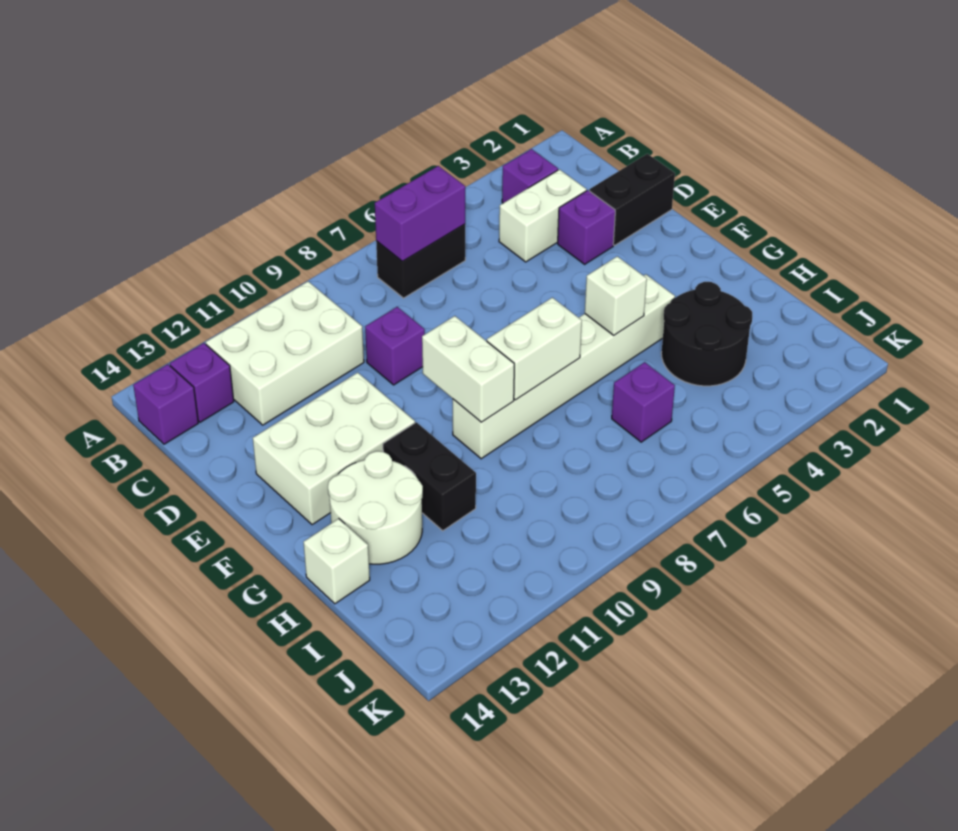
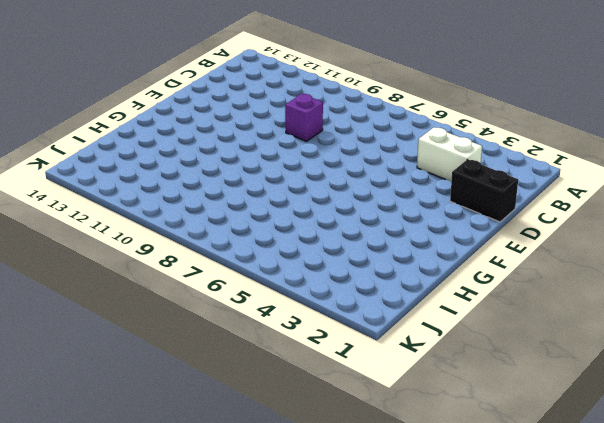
none -> purple 1x1 brick [502,149,558,203]
none -> black 1x2 brick [376,224,465,298]
none -> white 2x3 brick [206,282,364,425]

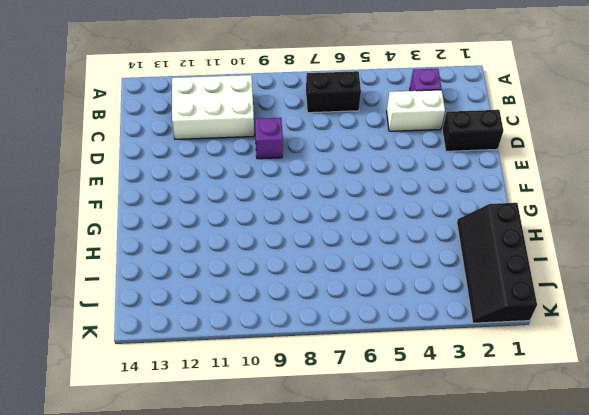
black 2x4 slope [457,203,537,323] -> none
none -> purple 1x1 brick [170,343,234,422]
none -> purple 1x1 brick [133,364,198,444]
none -> purple 1x1 brick [558,190,615,264]

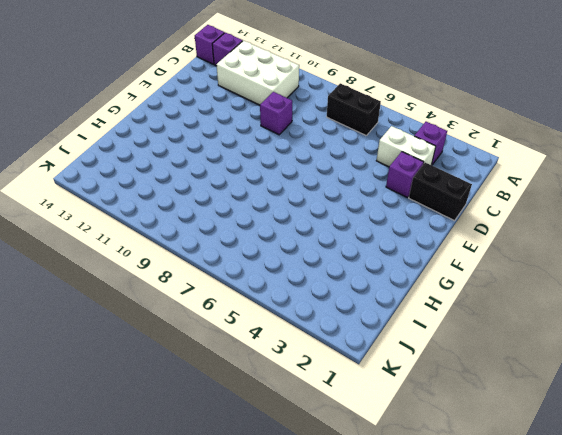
none -> white 2x3 brick [253,373,415,525]
none -> white 1x6 brick [453,274,675,459]
none -> black 1x2 brick [383,422,476,531]

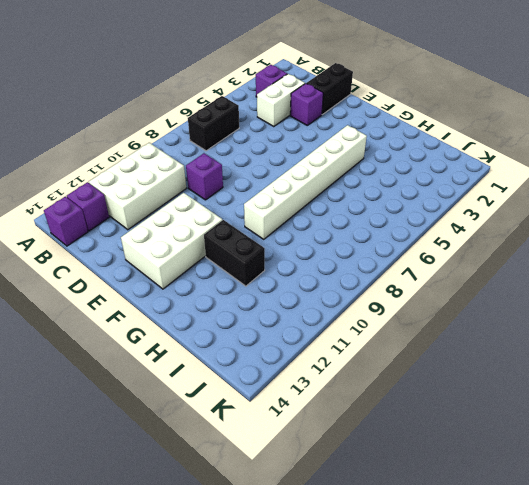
none -> white 2x2 round brick [328,451,423,564]
none -> black 2x2 round brick [661,282,752,386]
none -> white 1x1 brick [304,519,370,604]

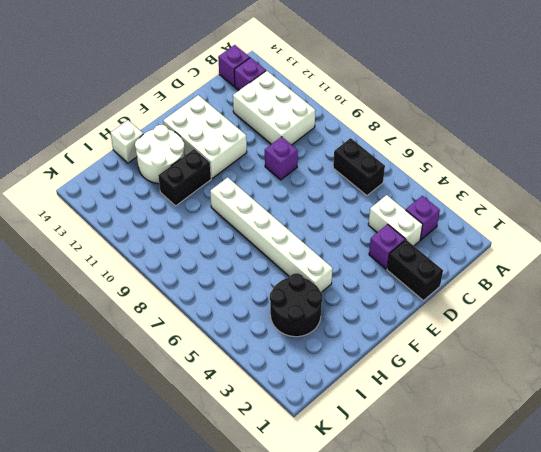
none -> purple 1x1 brick [612,362,675,442]
none -> purple 1x2 brick [375,166,465,261]
none -> white 1x2 brick [422,316,514,422]

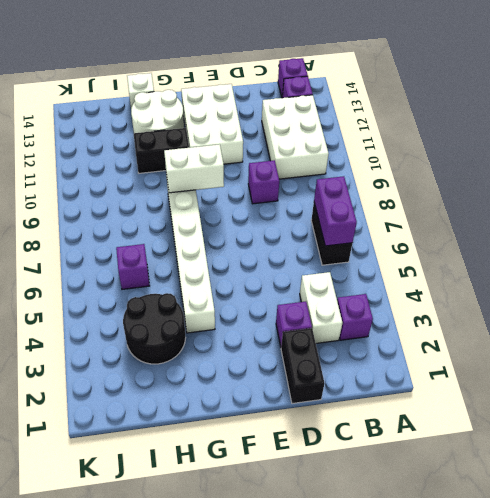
none -> white 1x1 brick [585,256,647,335]
none -> white 1x2 brick [487,298,582,400]

